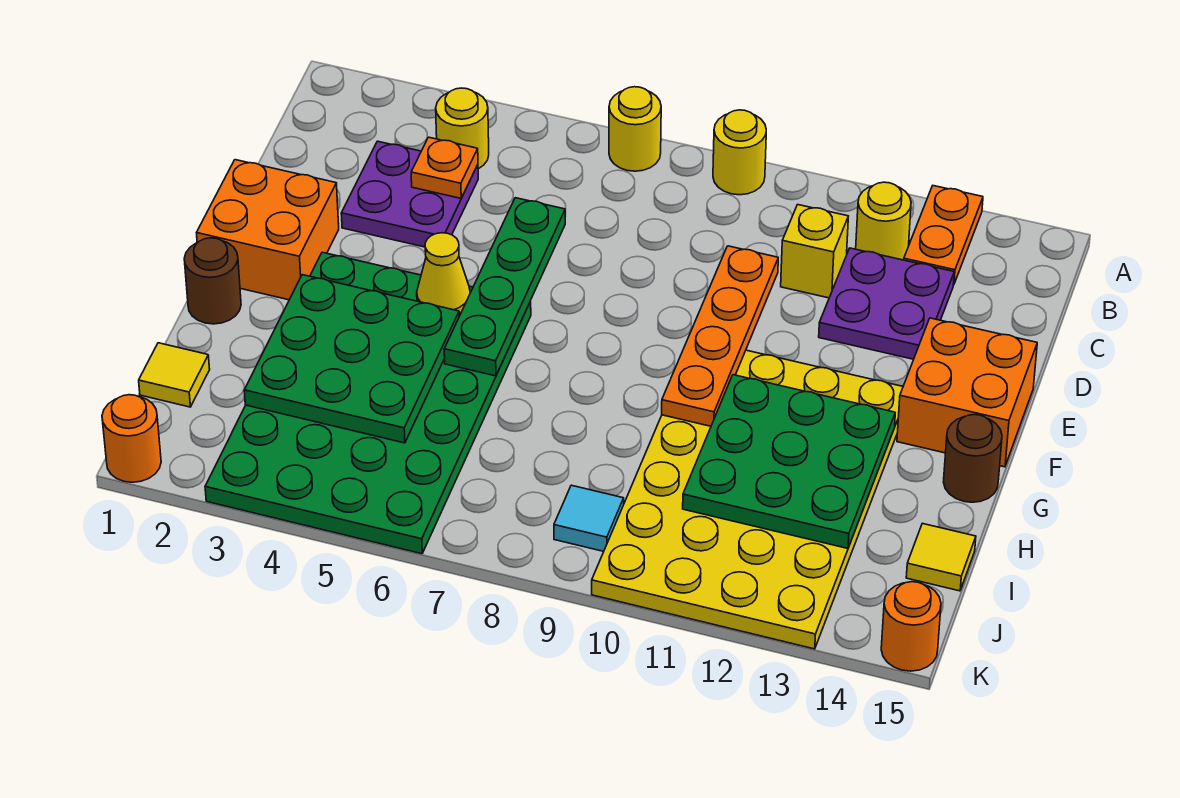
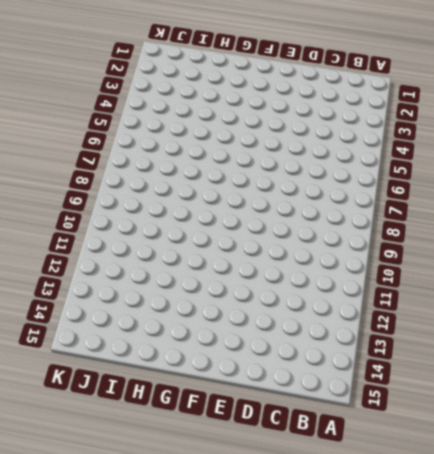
none -> yellow 1x1 round brick [609,87,661,171]
none -> yellow 1x1 round brick [713,110,766,195]
none -> orange 1x2 plate [904,186,983,285]

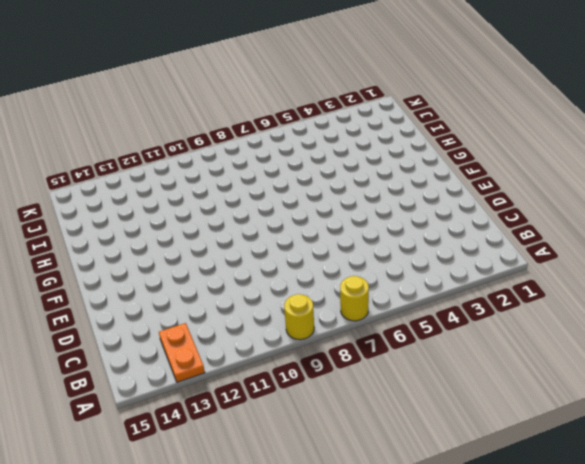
none -> yellow 1x1 round brick [436,88,489,169]
none -> yellow 1x1 round brick [856,182,911,260]
none -> purple 2x2 plate [341,141,478,247]

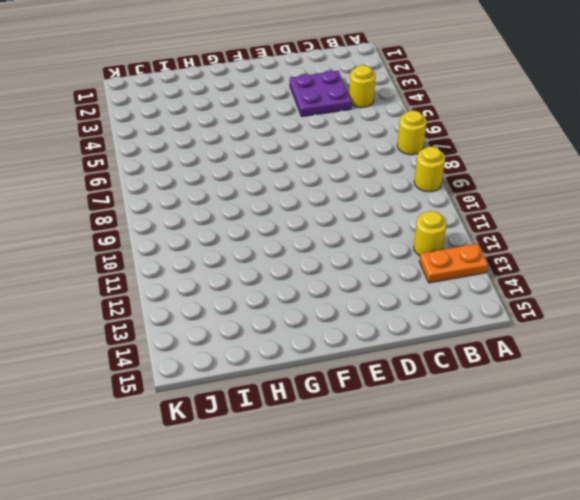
none -> yellow 1x1 brick [781,205,848,298]
none -> purple 2x2 plate [819,248,954,359]
none -> orange 2x2 brick [197,160,339,300]

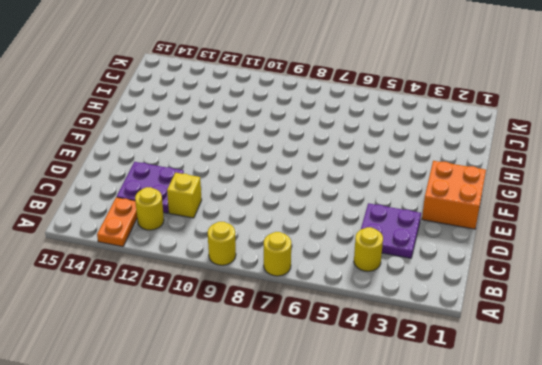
none -> orange 2x2 brick [897,318,1037,467]
none -> green 4x6 plate [205,252,531,554]
none -> yellow 4x6 plate [592,350,903,649]

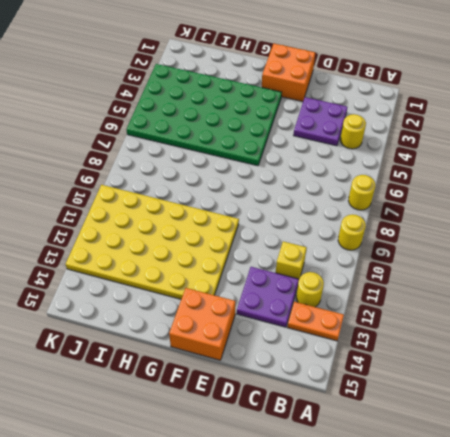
none -> brown 1x1 round brick [184,238,241,324]
none -> brown 1x1 round brick [944,415,1002,502]
none -> yellow 1x1 tile [139,343,210,407]

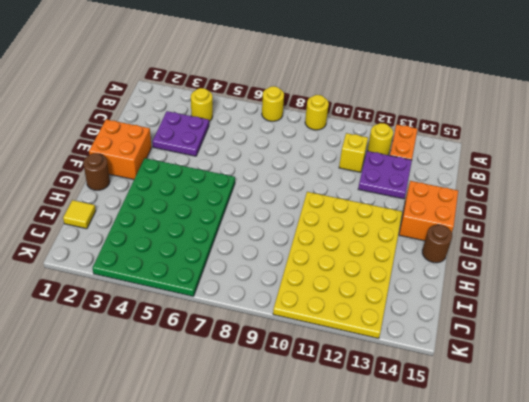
none -> yellow 1x1 tile [906,523,976,591]
none -> cyan 1x1 tile [554,485,624,551]
none -> orange 1x1 round brick [102,395,161,482]

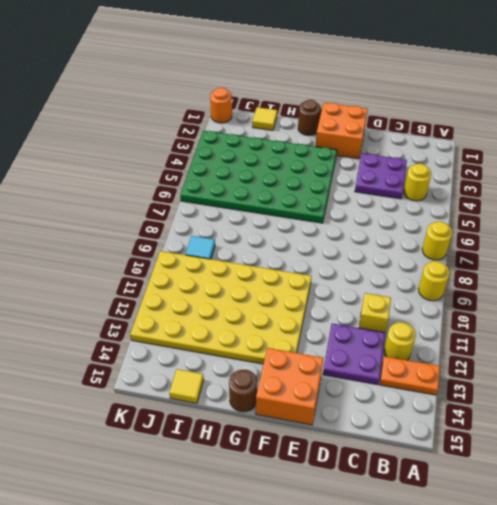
none -> orange 1x1 round brick [881,582,941,671]
none -> orange 1x1 plate [411,137,478,198]
none -> green 1x4 plate [444,198,565,376]

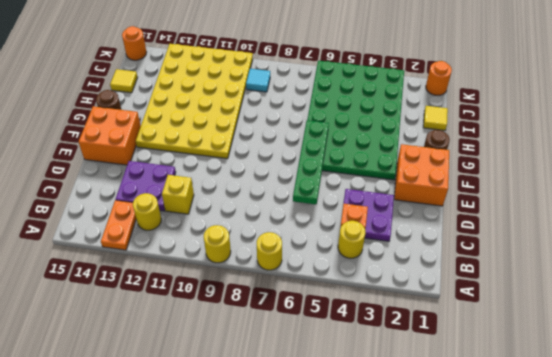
none -> orange 1x4 plate [662,246,778,426]
none -> yellow 1x1 cone [417,233,470,315]
none -> green 3x3 plate [244,275,459,443]

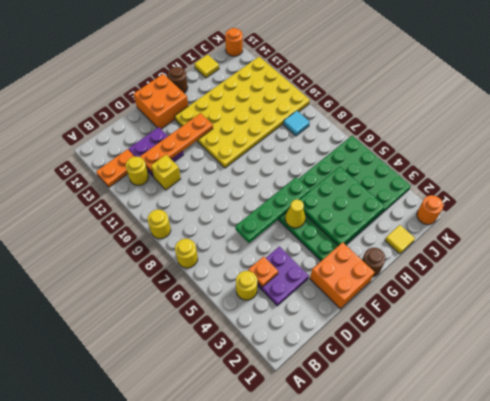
orange 1x4 plate [140,113,213,173] -> orange 1x4 plate moved to [662,246,778,426]
none -> green 3x3 plate [683,375,895,548]

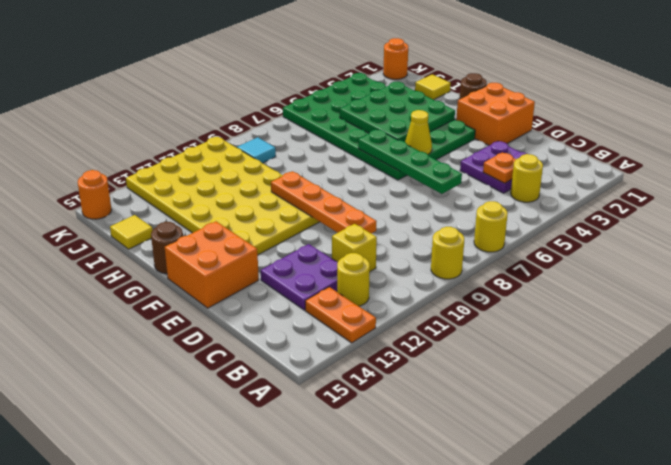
none -> green 3x3 plate [683,375,895,548]

